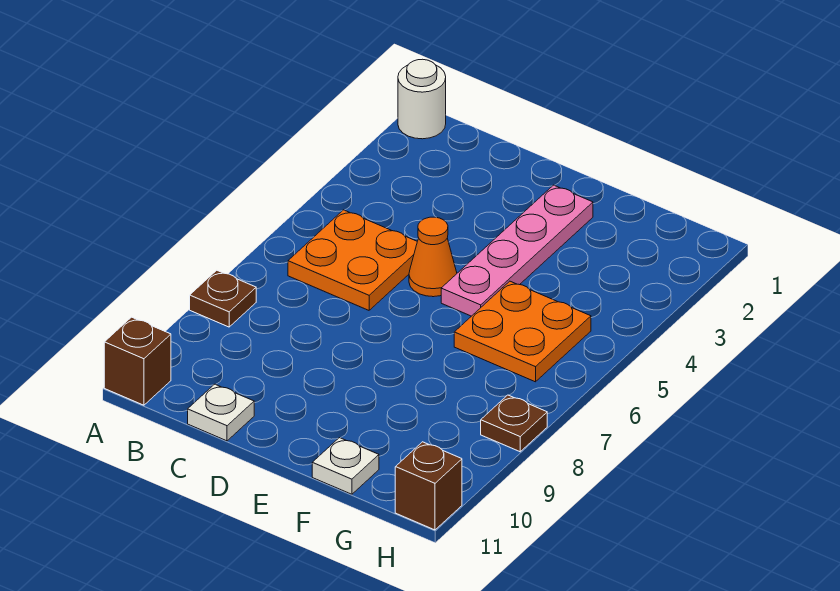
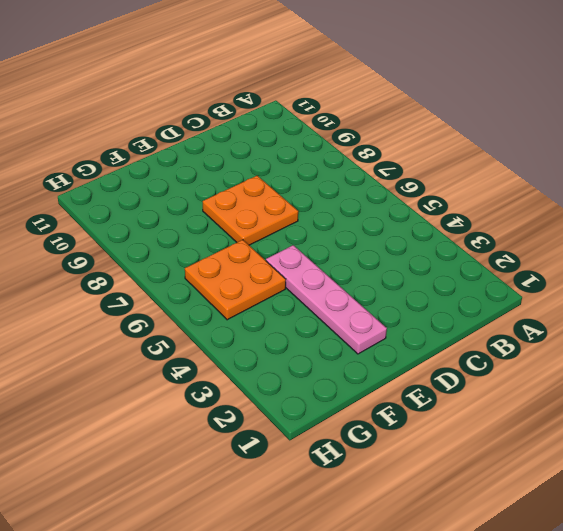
orange 2x2 plate [203,176,298,245] -> orange 2x2 plate moved to [288,210,417,310]
none -> white 1x1 round brick [398,59,446,139]
none -> brown 1x1 plate [190,270,256,327]

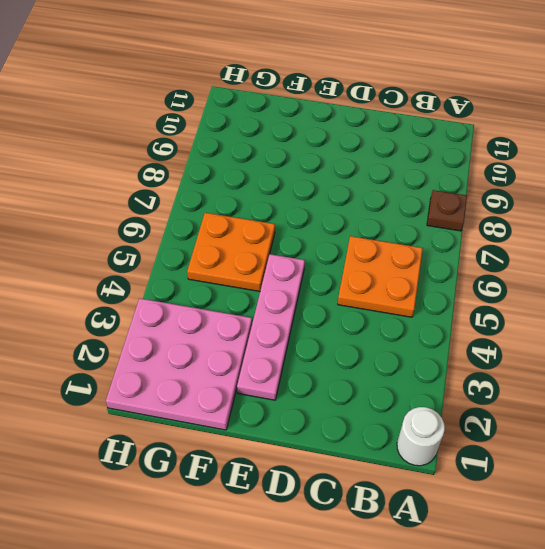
pink 3x3 plate [106,298,252,430] -> none
none -> brown 1x1 brick [104,317,171,405]
none -> white 1x1 plate [188,384,254,441]

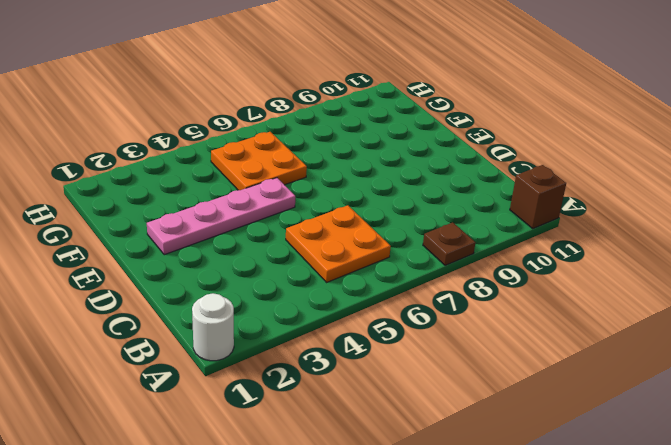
none -> white 1x1 plate [188,384,254,441]
none -> orange 1x1 cone [409,217,457,297]

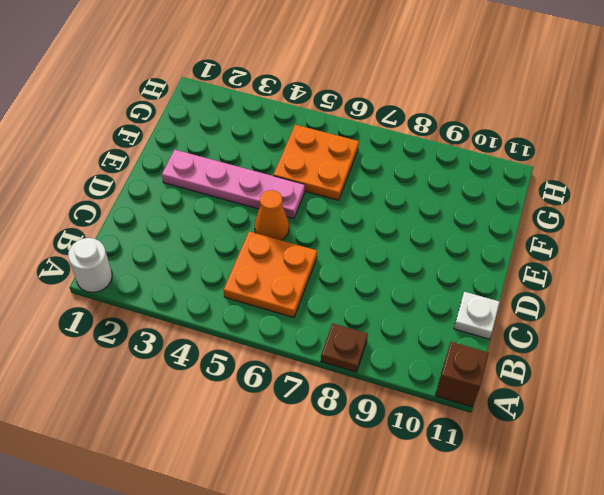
none -> white 1x1 plate [312,438,379,494]
none -> brown 1x1 plate [481,395,547,452]

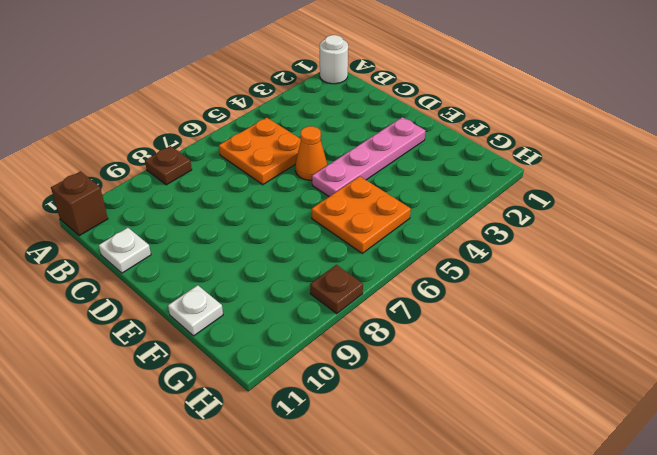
none -> brown 1x1 brick [395,442,462,530]

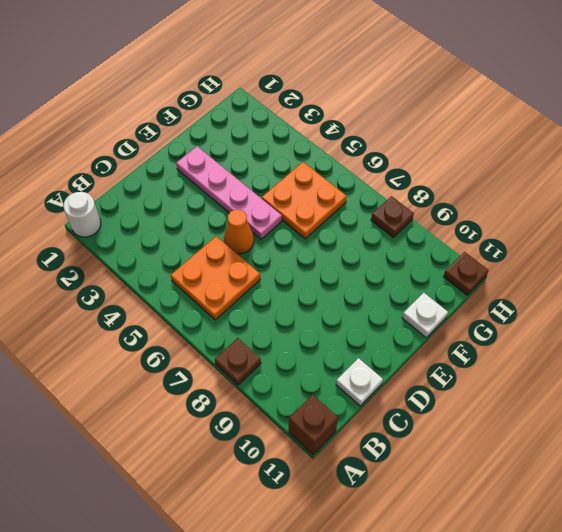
brown 1x1 plate [443,252,489,295] -> brown 1x1 brick [395,442,462,530]

